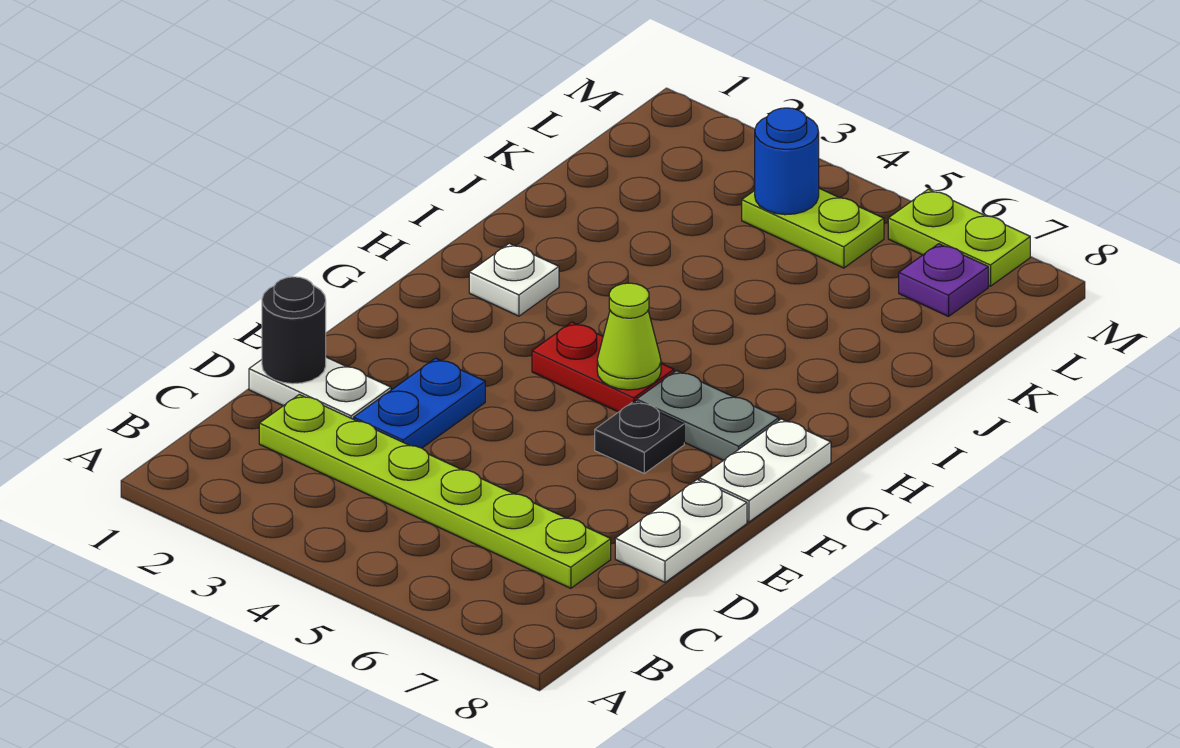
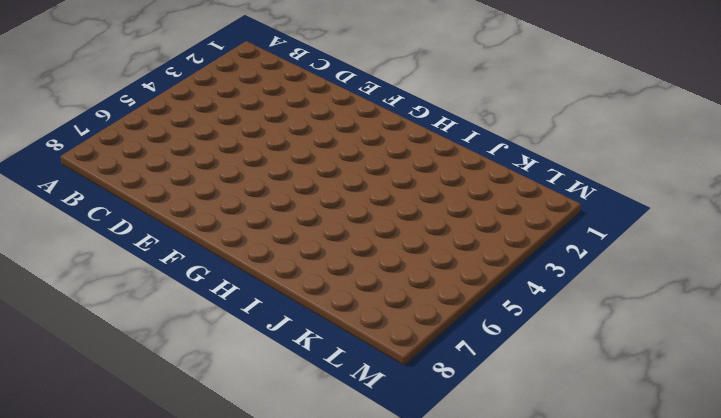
none -> lime 1x6 plate [259,394,611,588]
none -> white 1x2 plate [249,357,391,419]
none -> blue 1x2 plate [354,358,485,448]

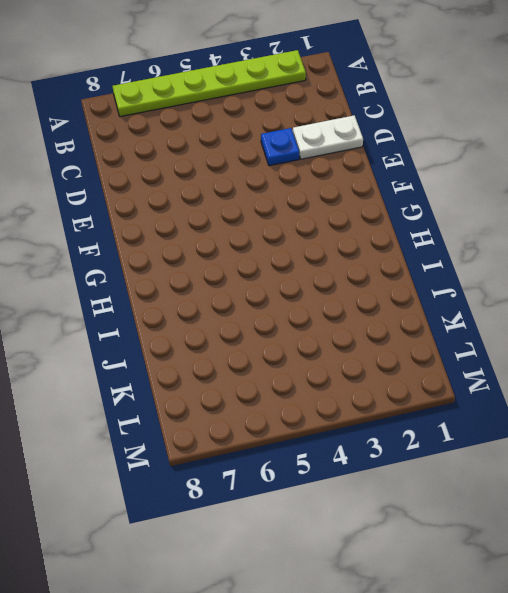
lime 1x6 plate [113,50,306,117] -> lime 1x6 plate moved to [259,394,611,588]
blue 1x1 plate [261,128,299,166] -> blue 1x2 plate [354,358,485,448]
none -> white 1x2 plate [615,479,747,582]
none -> black 1x1 plate [595,401,684,473]
none -> white 1x2 plate [699,419,831,522]

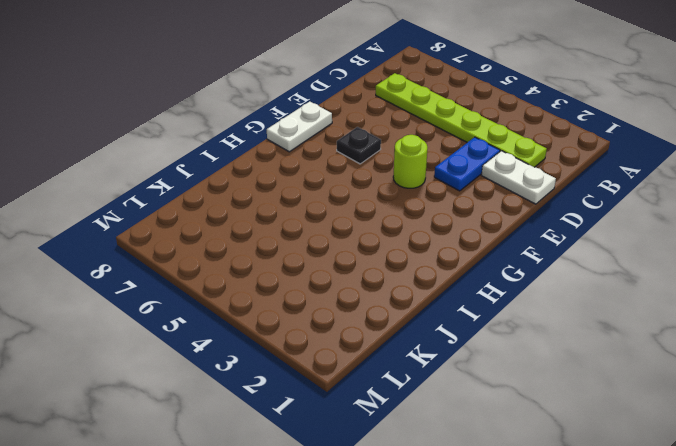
lime 1x1 round brick [393,135,427,188] -> none
none -> white 1x2 plate [615,479,747,582]
none -> red 1x2 plate [532,322,674,412]
none -> grey 1x2 plate [637,371,779,460]

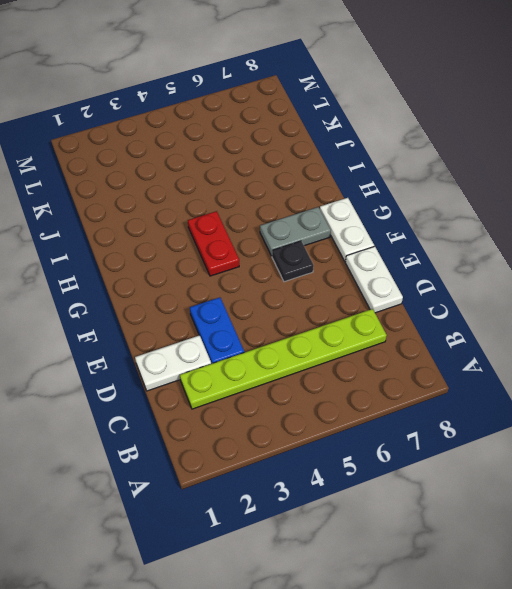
red 1x2 plate [188,211,239,276] -> red 1x2 plate turned to [532,322,674,412]
none -> white 1x1 plate [469,243,559,316]
none -> lime 1x2 plate [742,188,884,268]
none -> purple 1x1 plate [899,244,988,316]

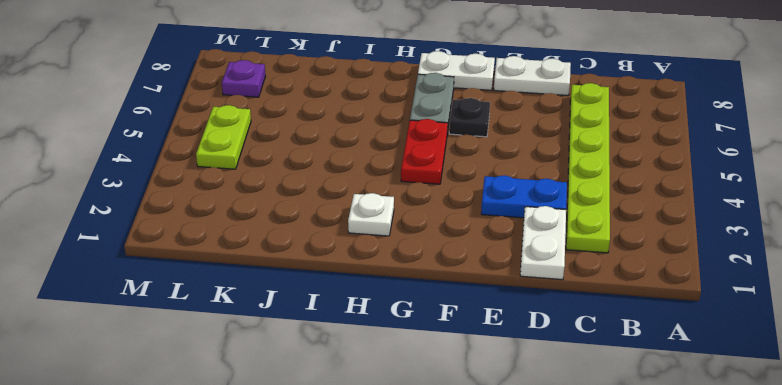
none -> lime 1x2 plate [888,189,1030,286]
none -> black 1x1 round brick [262,277,326,384]
none -> lime 1x1 cone [597,283,661,390]

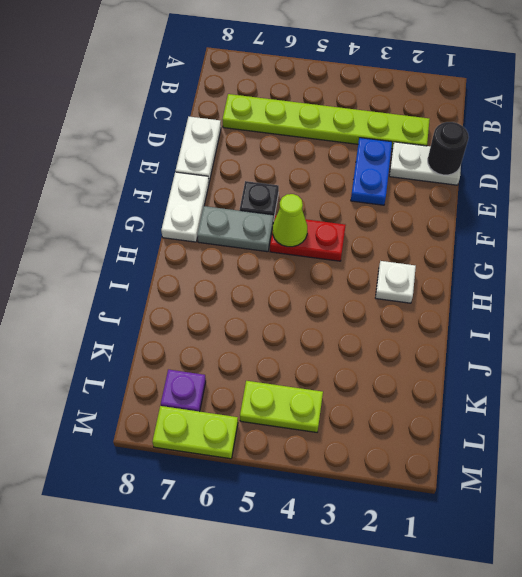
none -> blue 1x1 round brick [755,108,819,215]

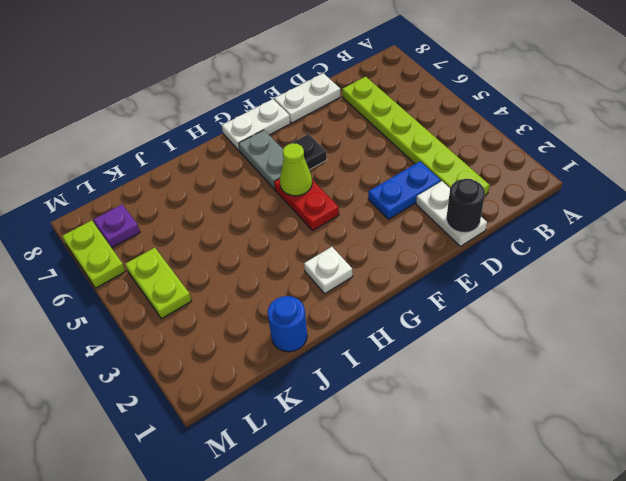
blue 1x1 round brick [268,296,307,352] -> blue 1x1 round brick moved to [755,108,819,215]

